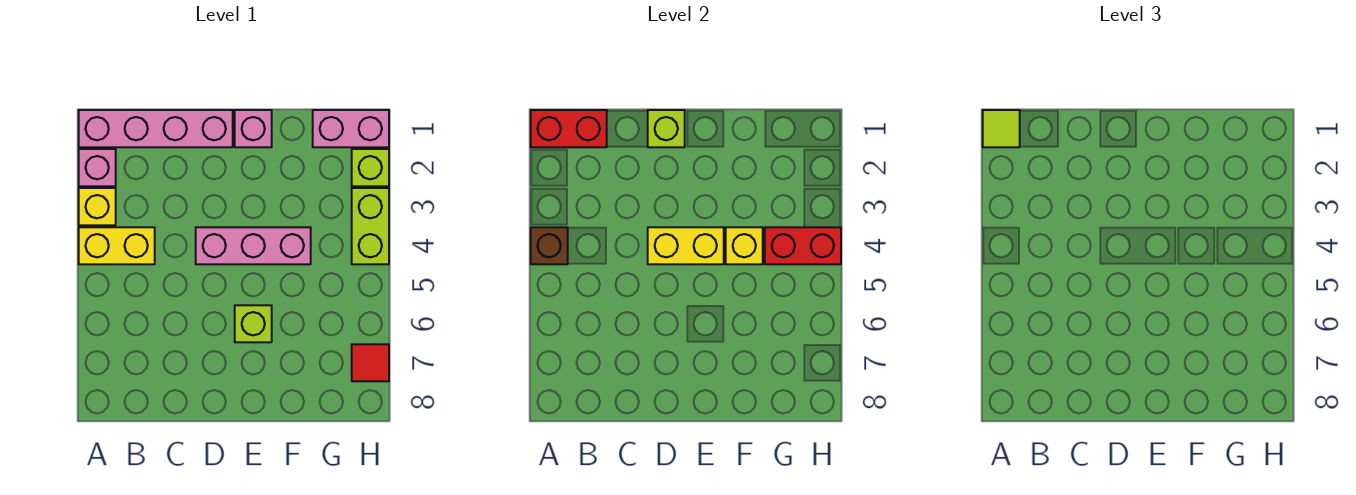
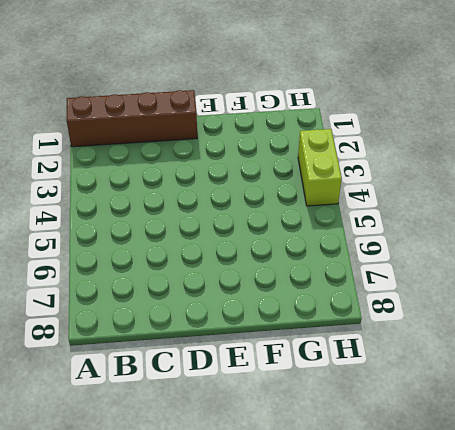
brown 1x4 brick [66,90,197,147] -> pink 1x4 brick [79,110,233,147]
none -> pink 1x1 brick [79,149,116,186]
none -> yellow 1x1 brick [79,188,116,225]
none -> yellow 1x2 brick [79,227,155,264]

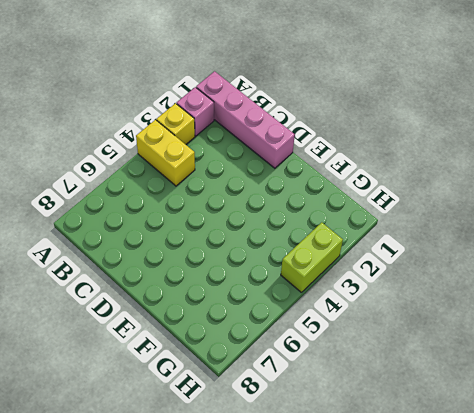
none -> pink 1x3 brick [196,227,311,264]
none -> pink 1x1 brick [235,110,272,147]
none -> lime 1x1 brick [235,305,272,342]

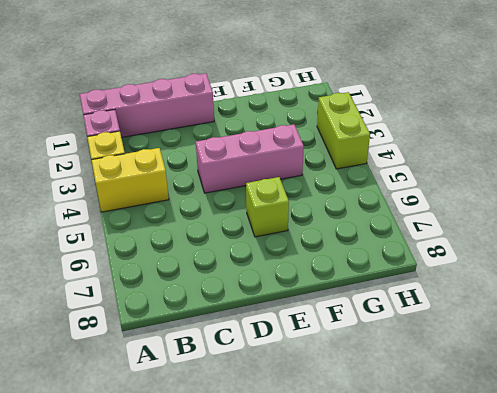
none -> pink 1x1 brick [235,110,272,147]
none -> pink 1x2 brick [313,110,389,147]
none -> lime 1x1 brick [352,149,389,186]

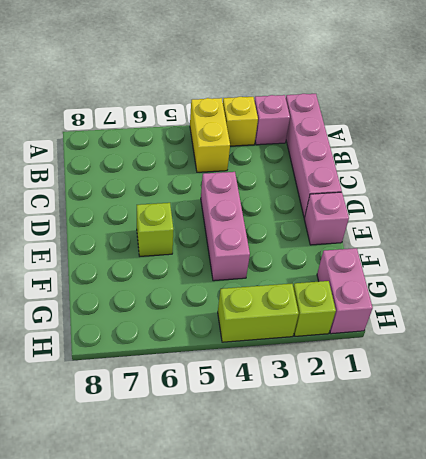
none -> red 1x1 tile [352,344,389,381]
none -> red 1x2 brick [531,110,607,147]
none -> brown 1x1 brick [531,227,568,264]

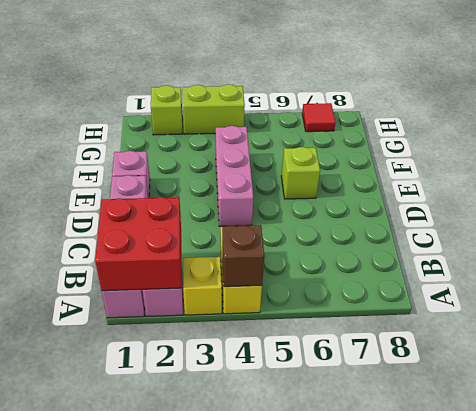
red 2x2 brick [95,197,181,291] -> red 1x2 brick [531,110,607,147]
none -> pink 1x2 brick [313,110,389,147]
none -> lime 1x1 brick [648,110,685,147]
none -> yellow 1x2 brick [648,227,724,264]

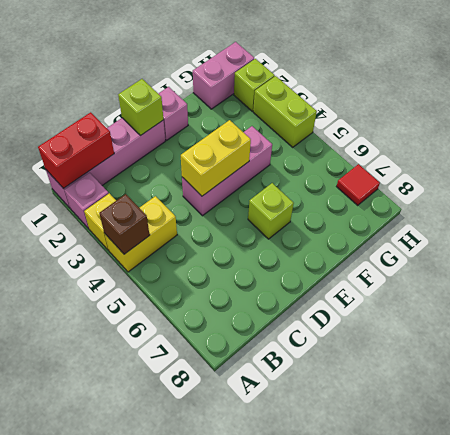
none -> yellow 1x1 brick [726,227,763,264]
none -> red 1x2 brick [765,227,841,264]
none -> lime 1x1 tile [983,110,1020,147]

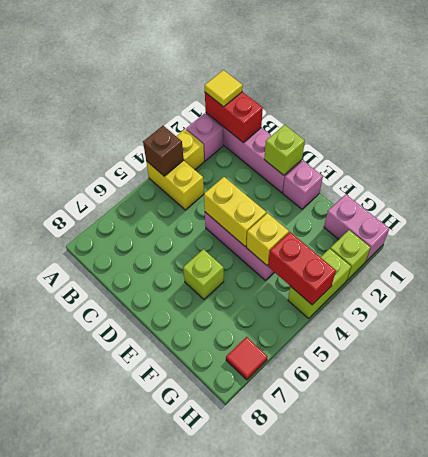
yellow 1x1 tile [205,70,243,107] -> lime 1x1 tile [983,110,1020,147]

